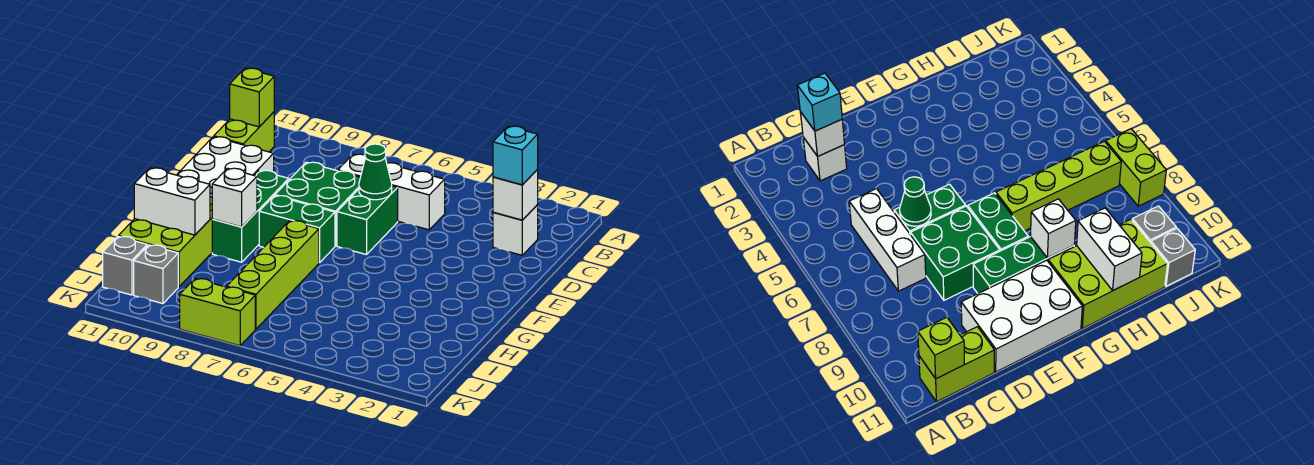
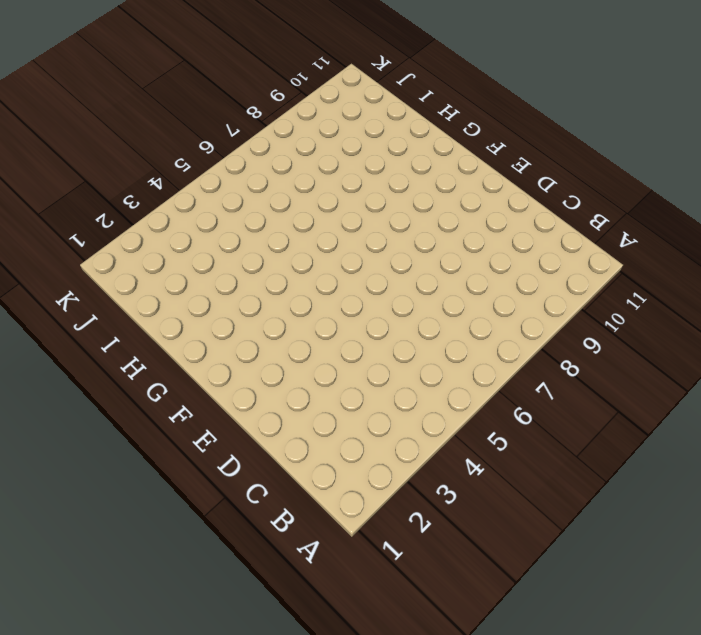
none -> lime 1x2 brick [214,112,274,152]
none -> white 1x1 brick [493,205,538,255]
none -> white 1x3 brick [338,154,445,230]

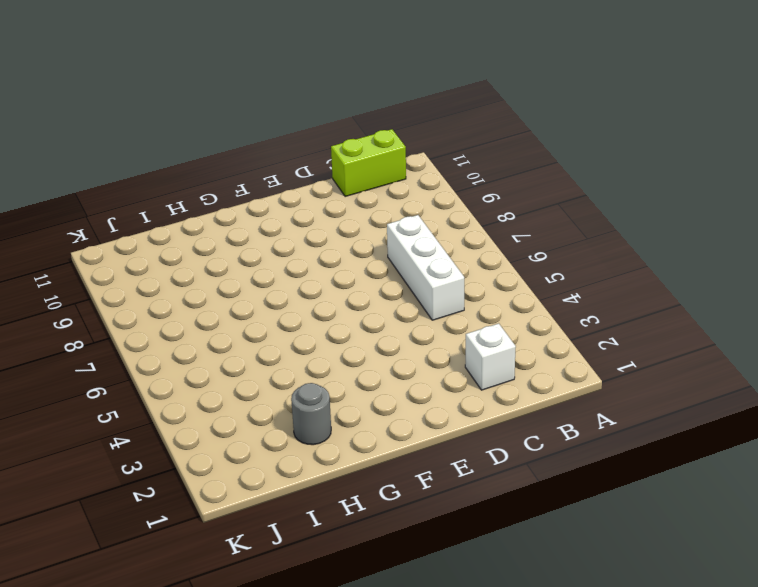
grey 1x1 round brick [291,383,331,445] -> none
none -> green 1x2 brick [337,186,398,255]
none -> green 2x2 brick [275,162,360,246]
none -> white 2x3 brick [177,137,274,197]

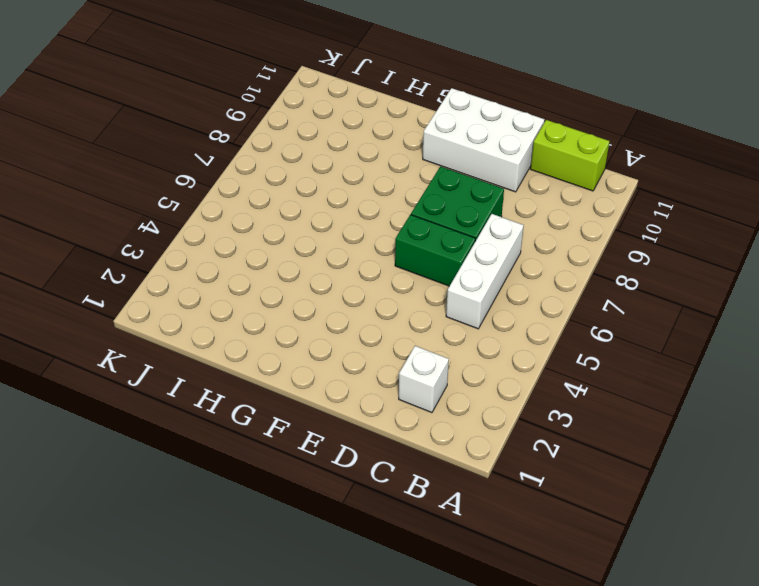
none -> green 1x3 brick [212,170,289,262]
none -> green 1x2 brick [259,196,335,263]
none -> lime 1x4 brick [227,221,319,329]

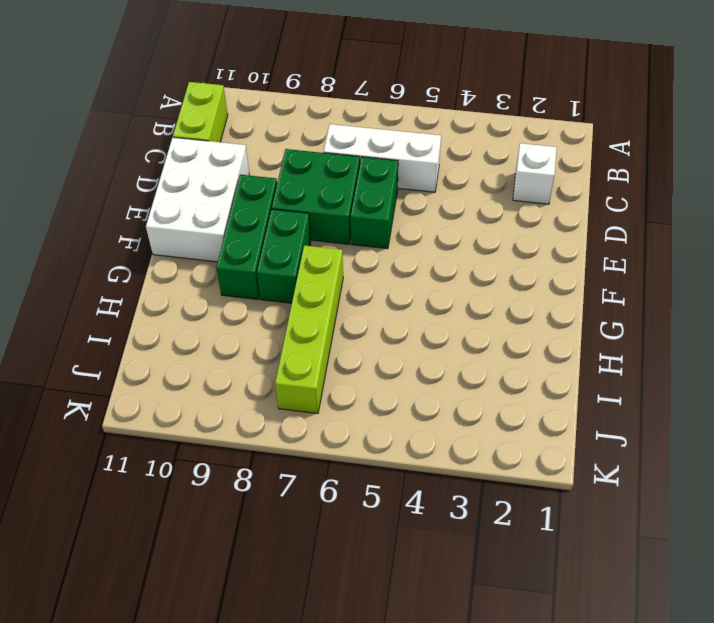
green 1x2 brick [257,209,311,303] -> green 1x2 brick turned to [259,196,335,263]
none -> lime 2x3 brick [118,197,212,287]
none -> grey 1x1 brick [134,245,178,304]
none -> grey 1x1 brick [103,236,147,295]

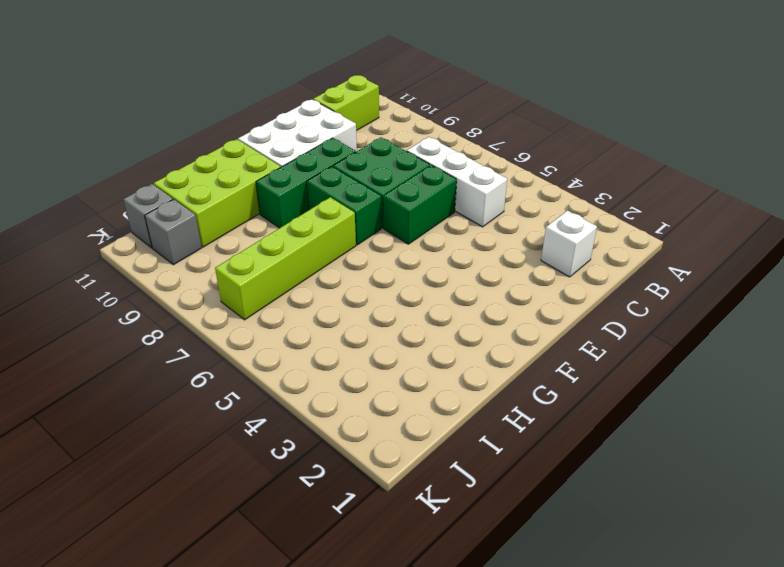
none -> lime 1x2 brick [180,279,255,346]
none -> lime 1x1 brick [230,68,274,127]
none -> white 1x1 brick [493,170,538,220]

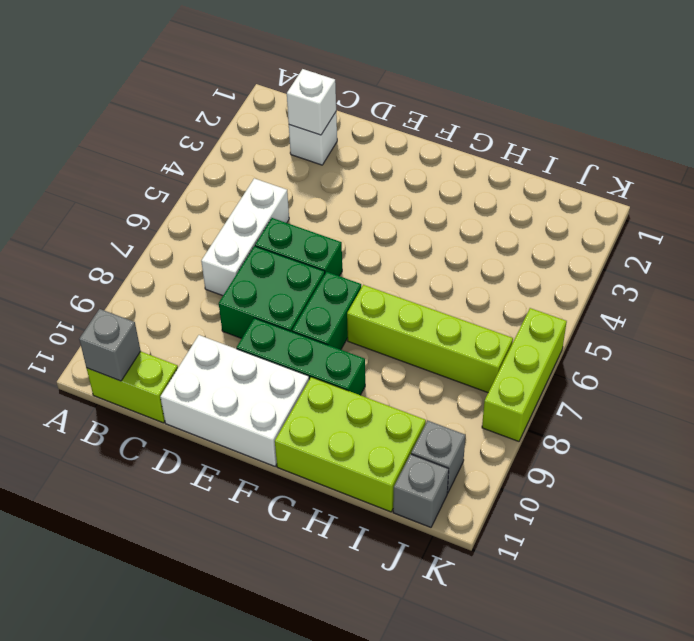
grey 1x1 brick [79,309,141,381] -> lime 1x1 brick [230,68,274,127]
lime 1x3 brick [482,308,567,441] -> lime 1x2 brick [180,279,255,346]
none -> green 1x1 cone [359,144,392,200]
none -> white 1x1 brick [212,168,257,227]
none -> white 1x2 brick [134,168,210,235]

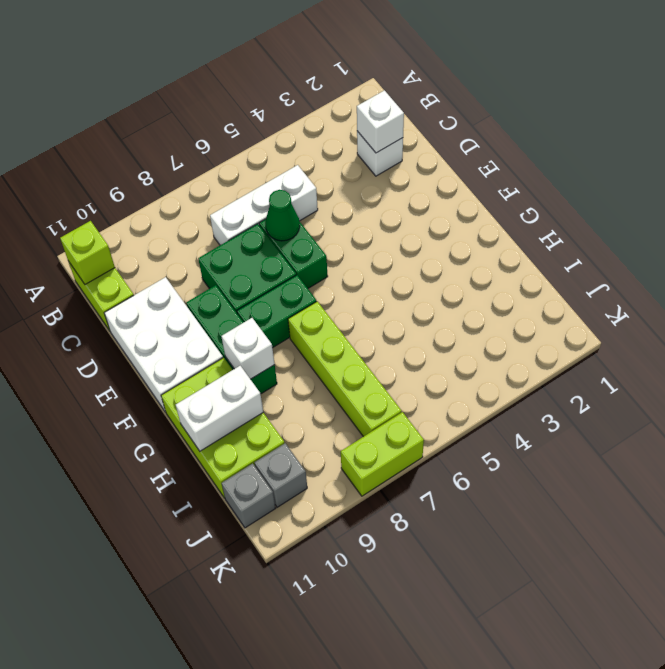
none -> cyan 1x1 brick [493,126,538,185]

